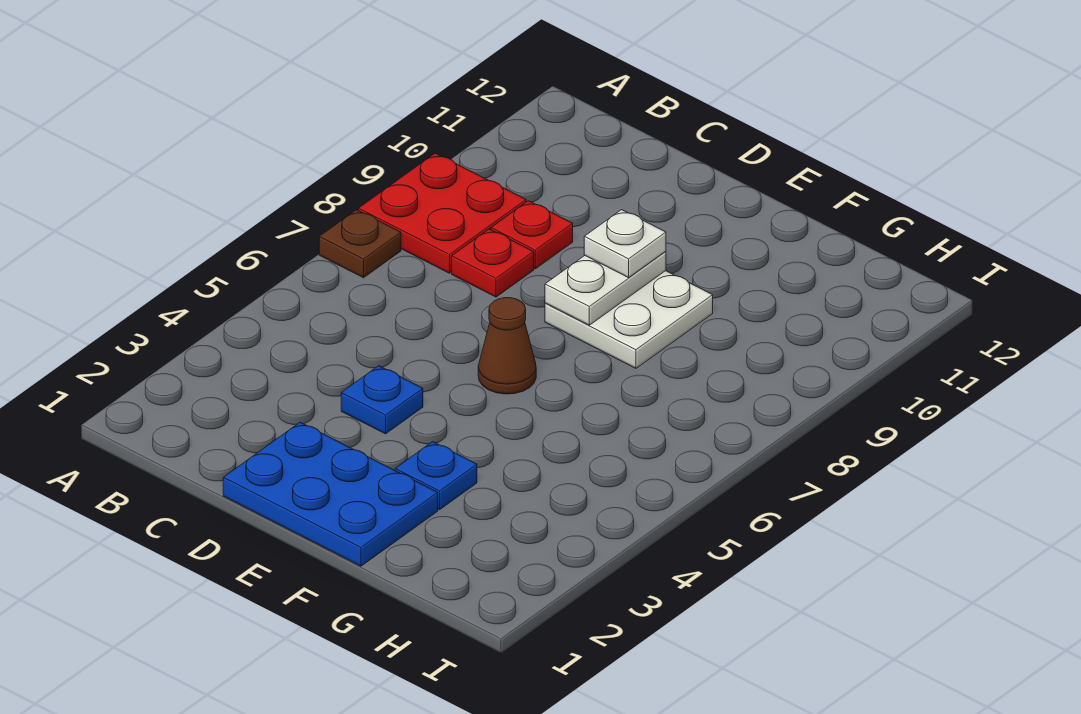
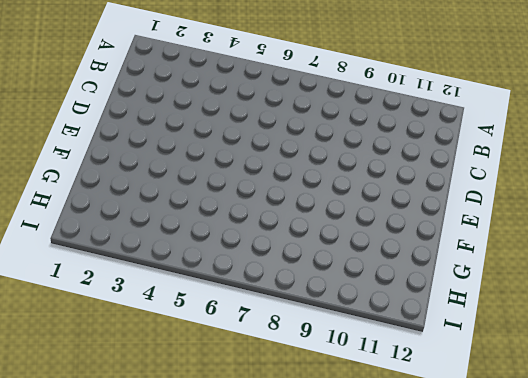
none -> brown 1x1 plate [319,210,401,278]
none -> red 2x2 plate [358,153,526,273]

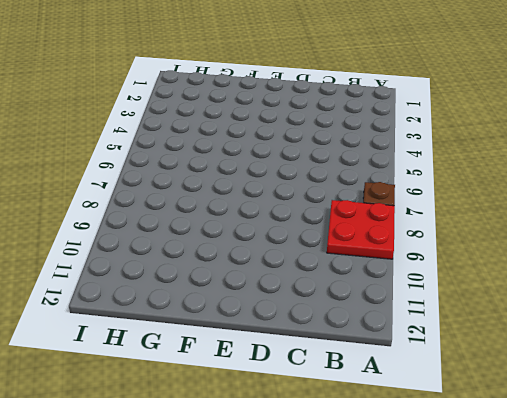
none -> red 1x1 plate [452,229,534,297]
none -> red 1x1 plate [491,201,573,269]

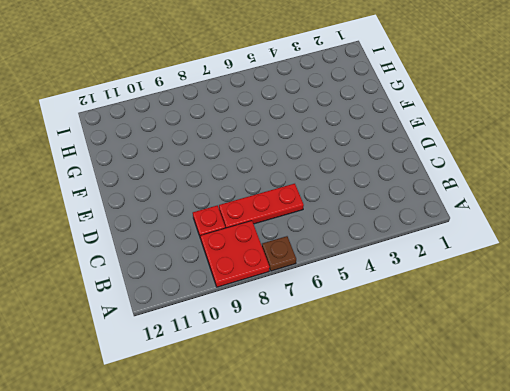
red 1x3 plate [219,184,304,228] -> red 1x1 plate [452,229,534,297]
none -> blue 2x3 plate [223,422,438,566]
none -> blue 1x1 plate [341,366,423,434]

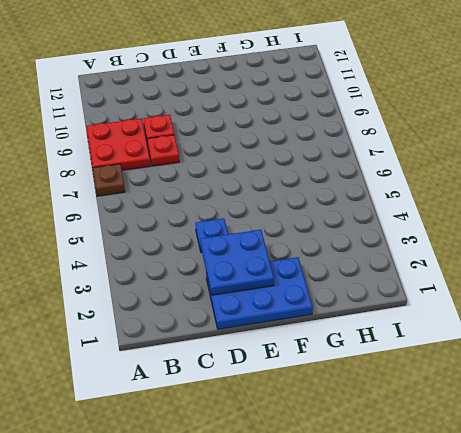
blue 2x2 plate [200,230,274,295] -> none
none -> brown 1x1 cone [478,298,536,394]
none -> white 2x2 plate [545,271,713,368]

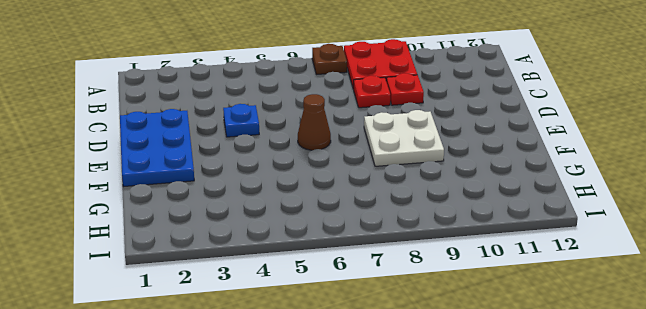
none -> blue 1x1 plate [395,442,477,510]
none -> white 1x2 plate [545,251,666,325]

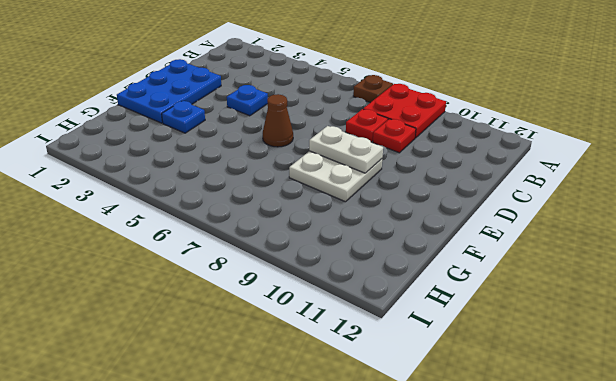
none -> white 1x1 plate [584,210,666,278]

